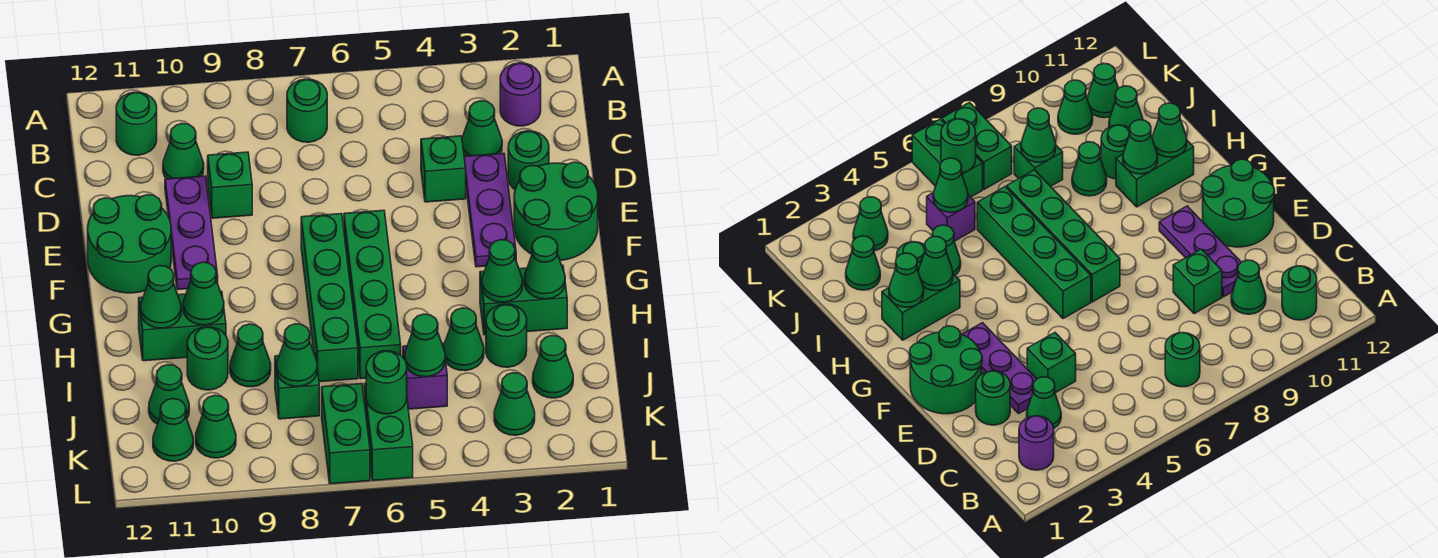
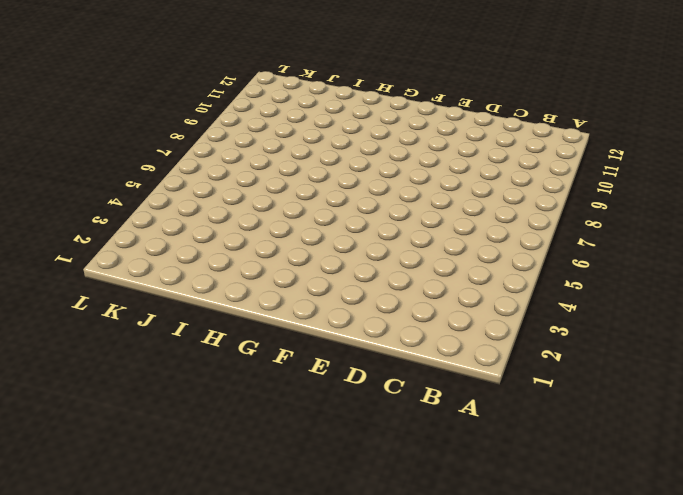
none -> purple 1x1 round brick [500,63,541,126]
none -> green 1x1 round brick [287,79,327,142]
none -> green 1x1 round brick [116,92,157,155]
none -> green 1x1 cone [462,101,502,156]

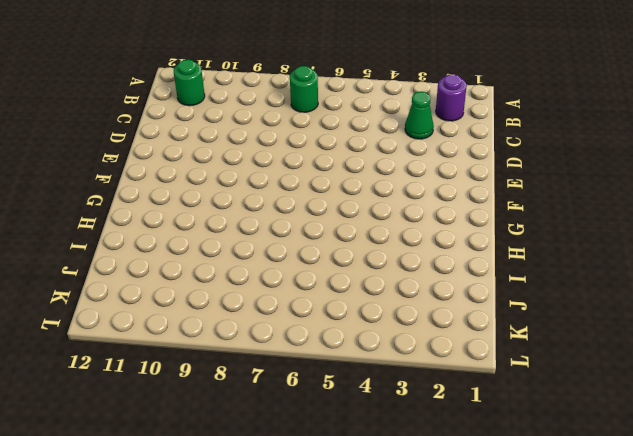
none -> green 1x1 cone [163,123,204,179]
none -> green 1x1 round brick [508,131,549,189]
none -> purple 1x3 plate [464,153,516,267]
none -> green 1x1 brick [421,136,466,202]

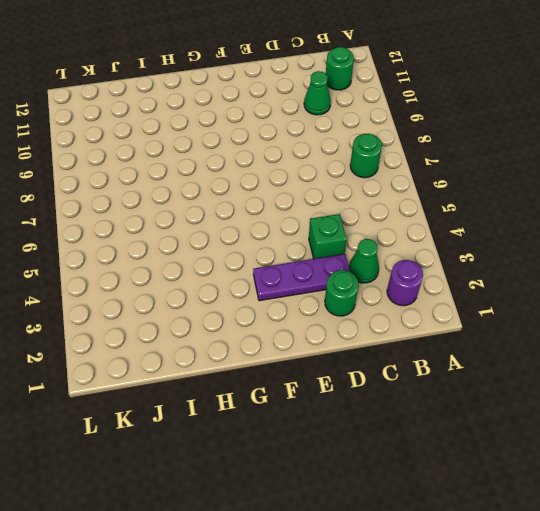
none -> green 1x1 brick [208,152,252,218]
none -> purple 1x3 plate [165,176,218,290]
none -> green 2x2 round brick [514,162,598,260]
none -> green 2x2 round brick [88,195,171,293]

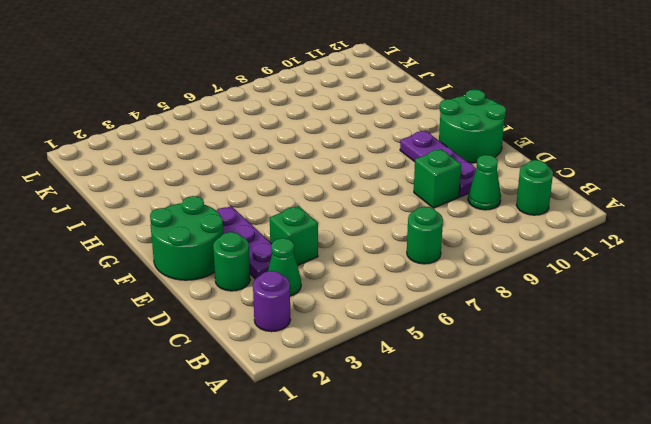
none -> green 1x4 brick [344,210,401,379]
none -> green 1x4 brick [301,214,358,382]
none -> green 1x2 brick [480,265,567,335]
none -> green 1x2 brick [139,291,226,361]

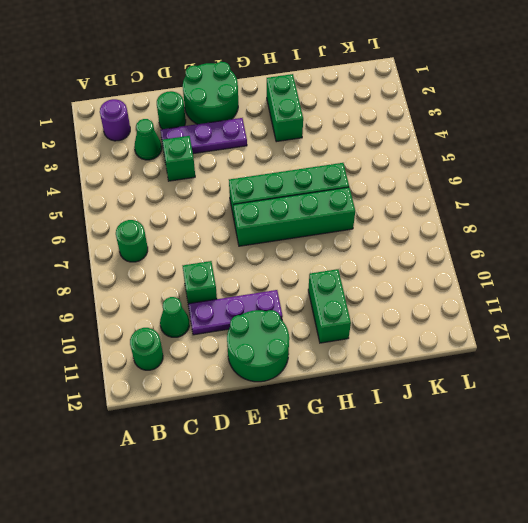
none -> green 1x1 round brick [486,304,527,367]
none -> green 1x1 cone [444,308,484,371]
none -> green 1x1 cone [230,324,271,387]
none -> green 1x1 round brick [187,327,228,390]

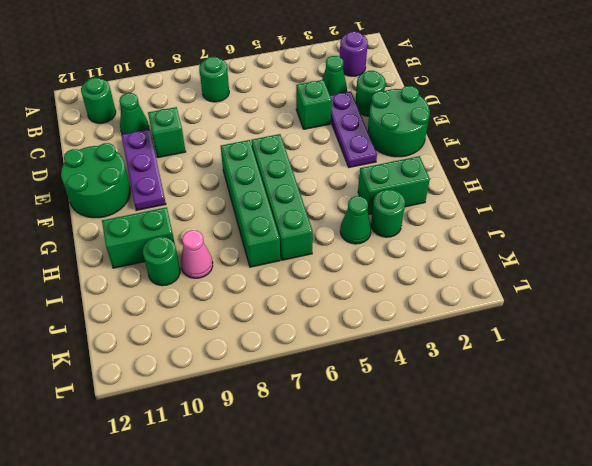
pink 1x1 cone [181,230,213,278] -> green 1x1 cone [230,324,271,387]
none -> green 1x1 cone [533,336,573,398]
none -> purple 1x1 brick [403,343,447,409]
none -> green 1x1 brick [275,353,319,419]
none -> green 1x1 cone [149,365,189,424]

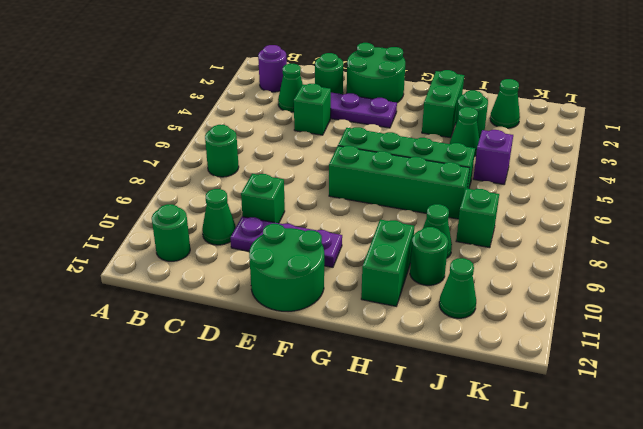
none -> green 1x1 cone [494,373,535,435]
none -> green 1x2 brick [364,383,413,481]
none -> green 1x2 brick [322,384,370,484]
none -> green 1x1 cone [196,395,236,458]

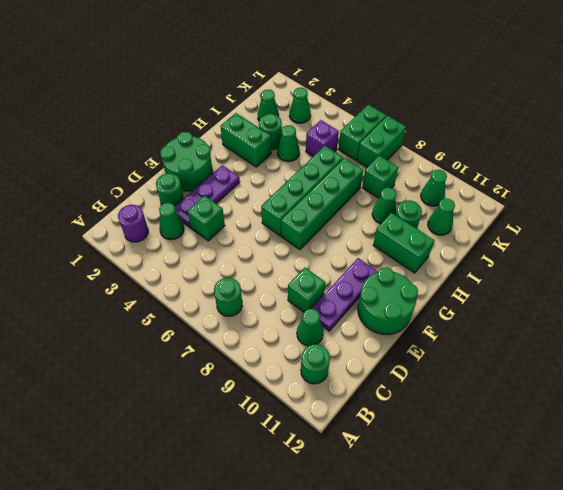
none -> green 1x1 cone [153,399,193,461]
none -> green 1x1 cone [525,236,565,299]
none -> green 1x1 cone [482,240,523,302]
none -> green 1x1 cone [183,262,224,325]

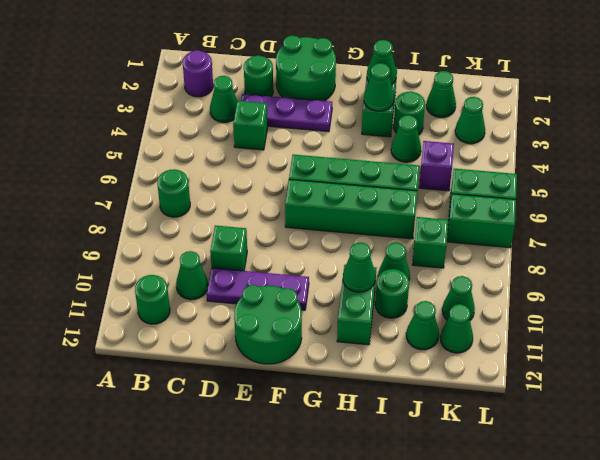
none -> green 1x1 cone [141,266,181,328]
none -> green 1x1 cone [404,314,445,377]
none -> green 1x1 cone [277,324,317,386]
none -> green 1x1 round brick [366,351,407,414]

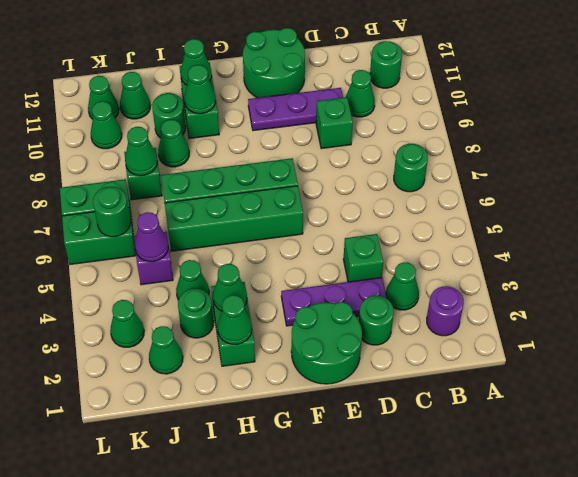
purple 1x1 cone [135,212,168,262] -> green 1x1 cone [404,314,445,377]

